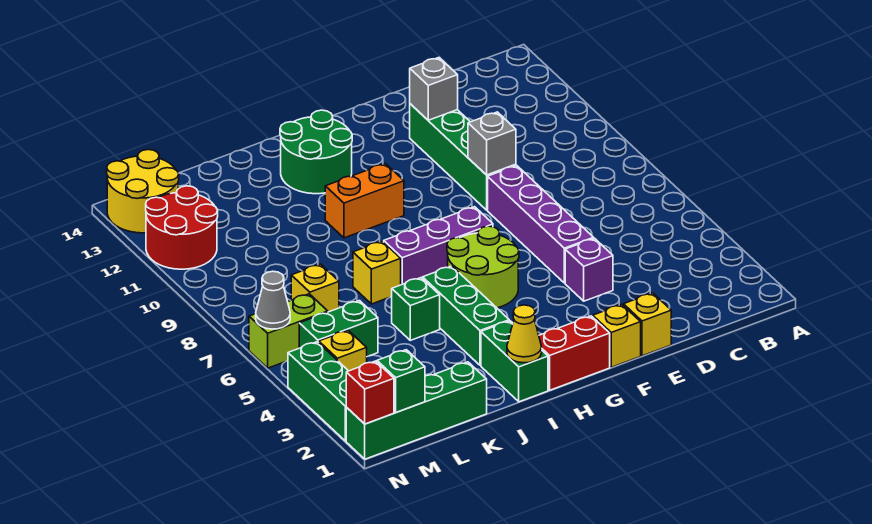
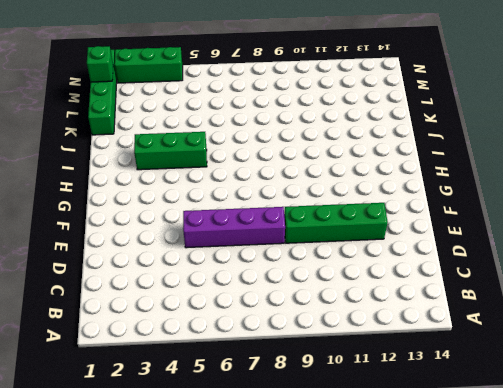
none -> yellow 1x1 brick [624,293,671,356]
none -> purple 1x1 brick [565,238,613,301]
none -> yellow 1x1 brick [593,305,641,367]

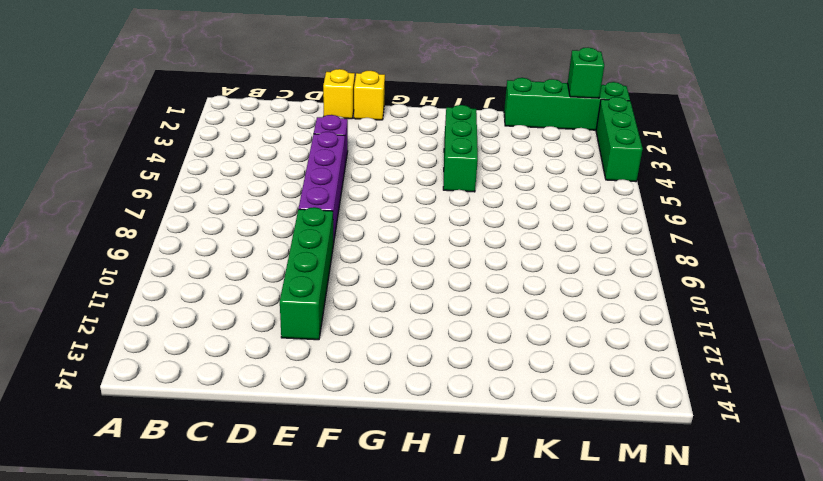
none -> red 1x2 brick [539,316,610,390]
none -> lime 2x2 round brick [447,226,519,308]
none -> purple 1x3 brick [384,207,493,285]

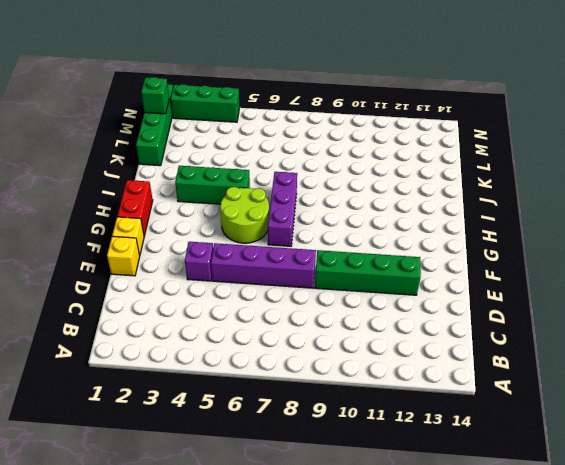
none -> orange 1x2 brick [325,164,404,238]
none -> green 2x2 round brick [280,110,352,194]
none -> green 1x2 brick [481,321,548,402]

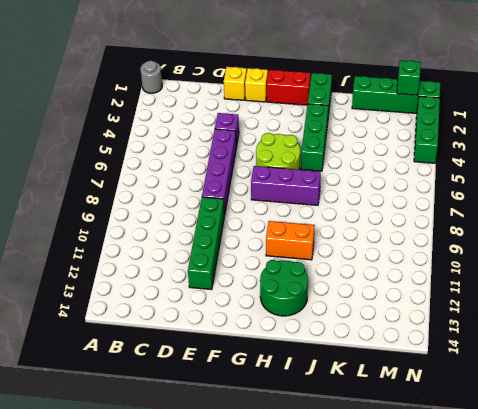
grey 1x1 round brick [140,61,162,93] -> none
none -> green 1x1 brick [392,278,440,340]
none -> yellow 1x1 brick [353,241,401,304]
none -> green 1x2 brick [299,301,378,356]

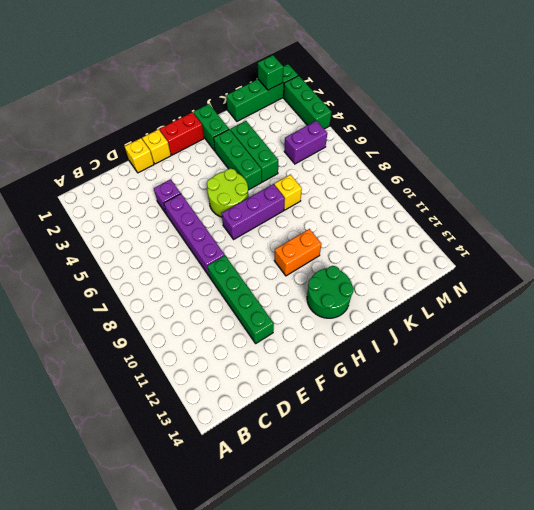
green 1x3 brick [230,121,278,182] -> green 1x1 brick [392,278,440,340]
purple 1x2 brick [284,121,327,164] -> green 1x2 brick [299,301,378,356]
none -> yellow 1x1 brick [291,264,339,312]
none -> yellow 1x1 brick [319,330,367,371]
none -> lime 1x2 brick [249,294,328,368]

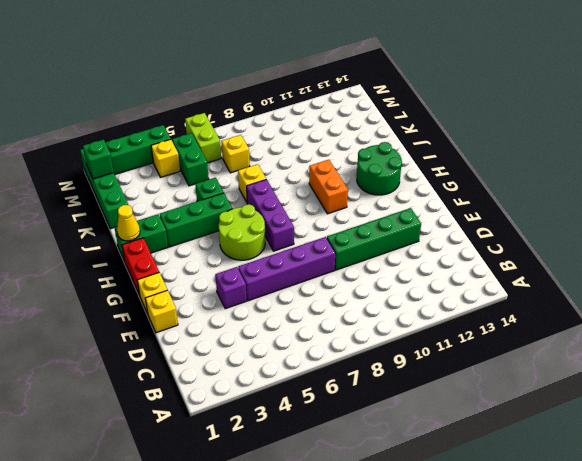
none -> red 2x2 round brick [146,186,218,269]
none -> yellow 2x2 round brick [107,150,179,233]
none -> grey 1x1 brick [468,112,516,175]

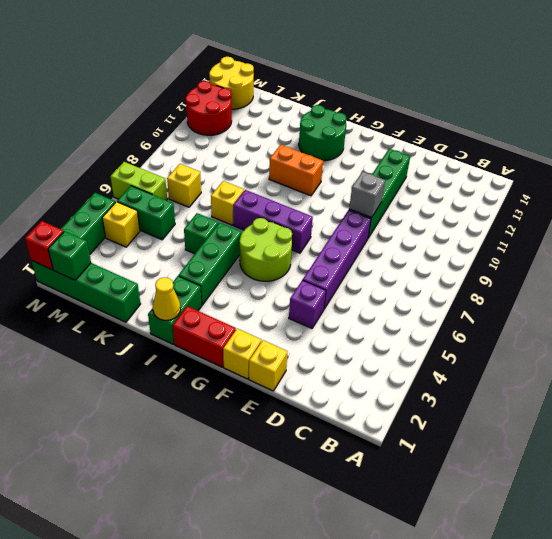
none -> grey 1x1 brick [410,58,458,120]
none -> grey 1x1 cone [256,271,290,329]

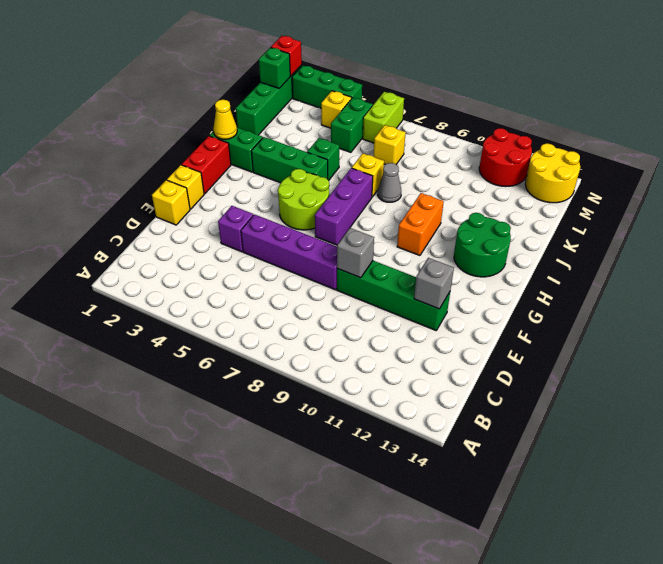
grey 1x1 cone [378,163,401,202] -> grey 1x1 cone moved to [256,271,290,329]

